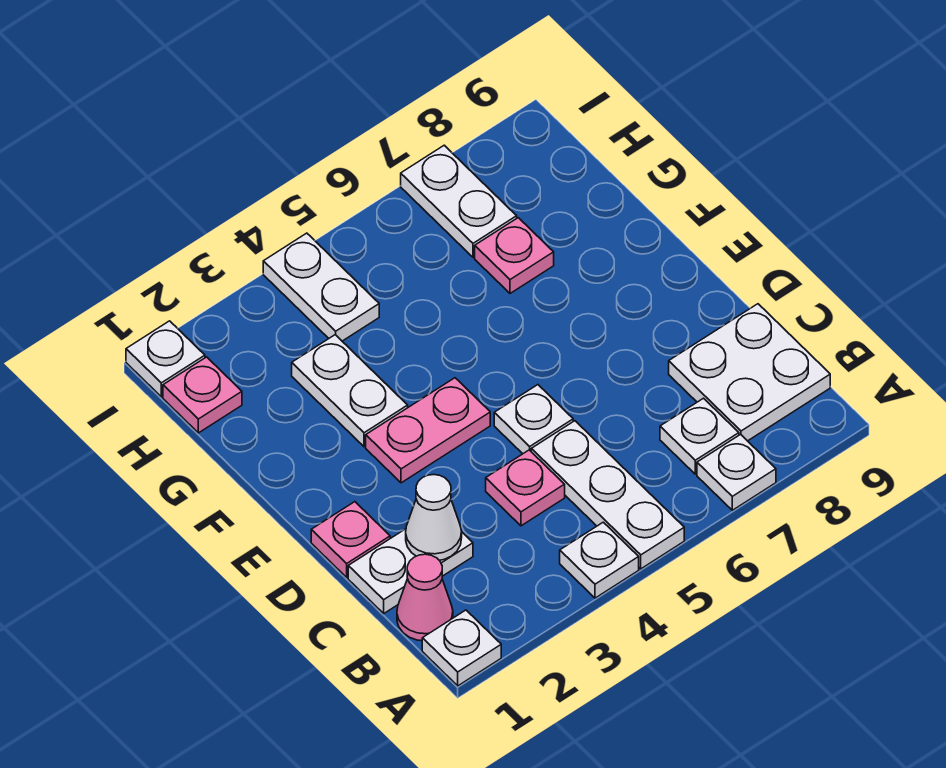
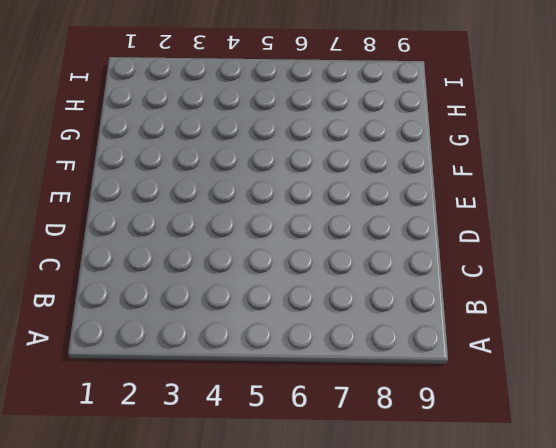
none -> white 1x1 plate [422,610,501,686]
none -> white 1x1 plate [560,522,639,598]
none -> white 1x3 plate [531,421,684,569]

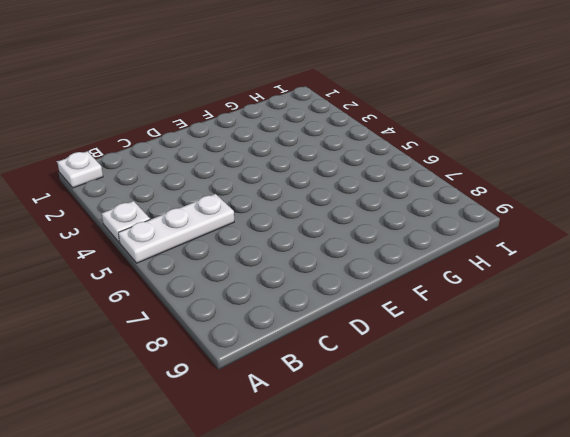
none -> white 1x1 plate [697,435,776,510]
none -> pink 1x1 cone [397,554,453,641]
none -> white 1x1 plate [660,398,739,474]

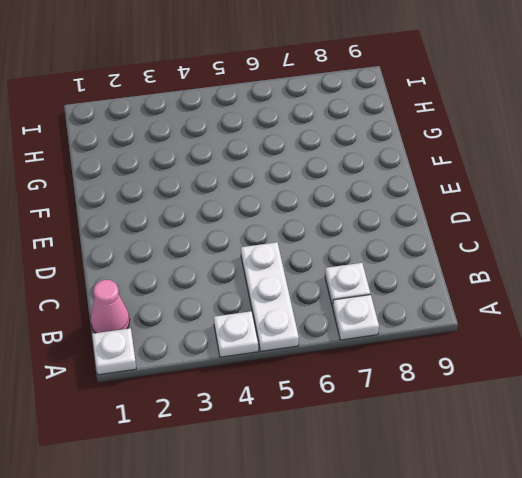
none -> white 2x2 plate [669,304,830,441]
none -> white 1x2 plate [348,529,473,613]
none -> pink 1x1 plate [486,450,565,526]

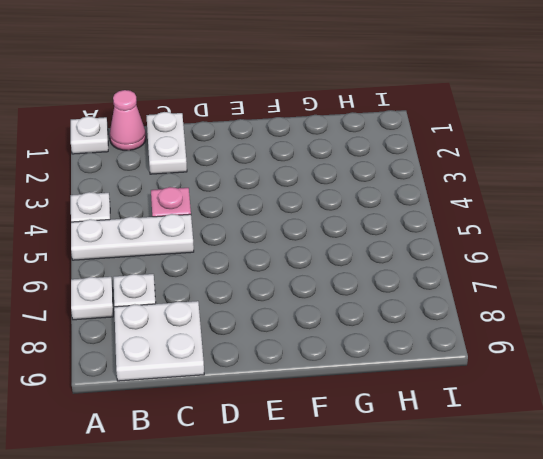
none -> pink 1x1 plate [311,502,390,577]
none -> white 1x1 plate [494,385,573,454]
none -> pink 1x2 plate [366,378,490,483]

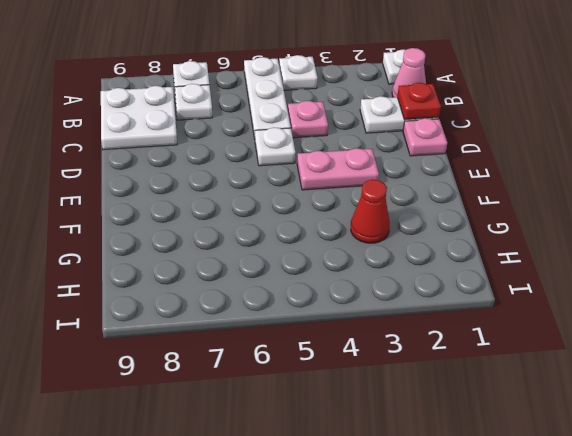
red 1x1 plate [397,83,441,120] -> none
red 1x1 cone [351,179,390,243] -> white 1x2 plate [292,335,408,447]
none -> pink 1x1 plate [475,218,554,293]
none -> pink 1x1 plate [163,357,242,433]
none -> white 1x2 plate [263,233,379,341]

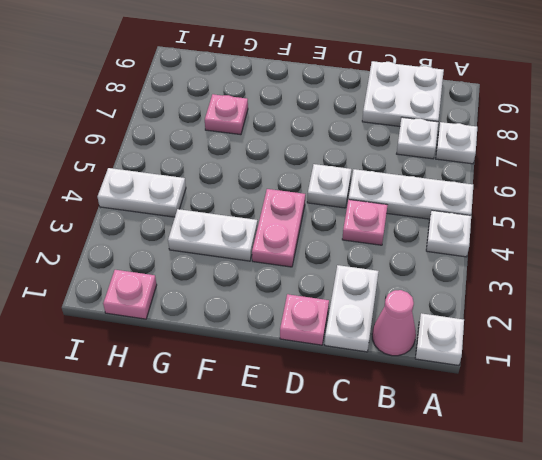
none -> white 1x2 plate [401,145,517,257]
none -> white 1x1 plate [126,321,205,397]
none -> white 1x1 cone [406,475,462,560]

